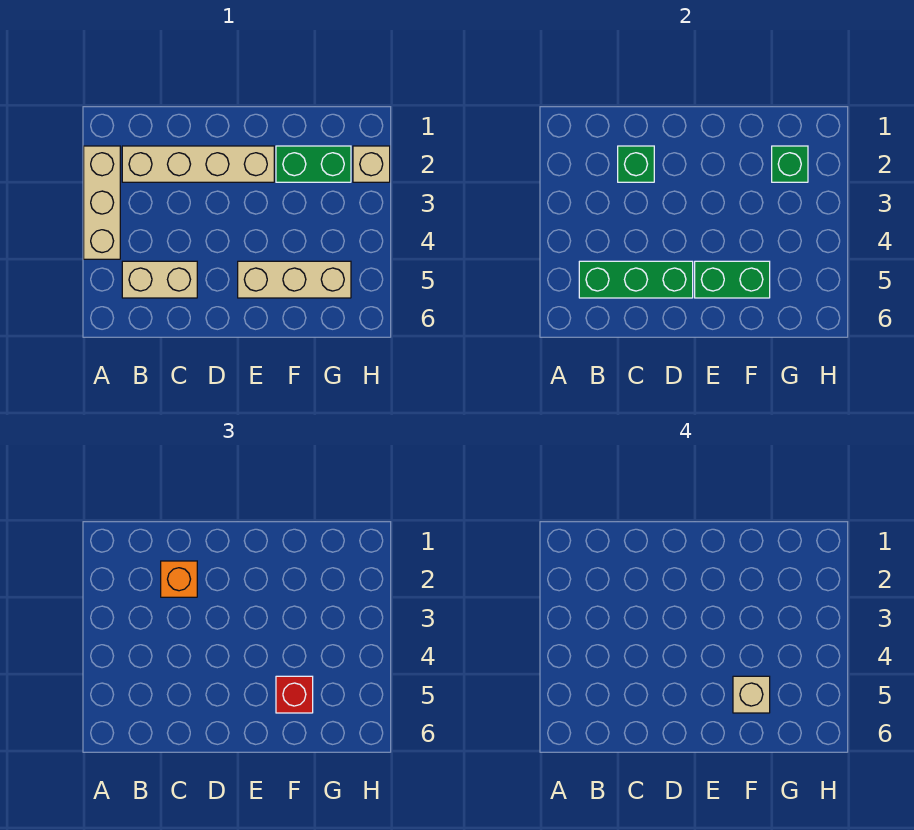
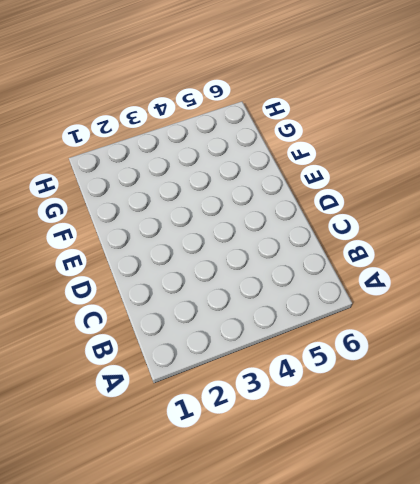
none -> tan 1x3 brick [84,146,120,259]
none -> tan 1x4 brick [122,146,274,182]
none -> tan 1x2 brick [122,261,197,298]

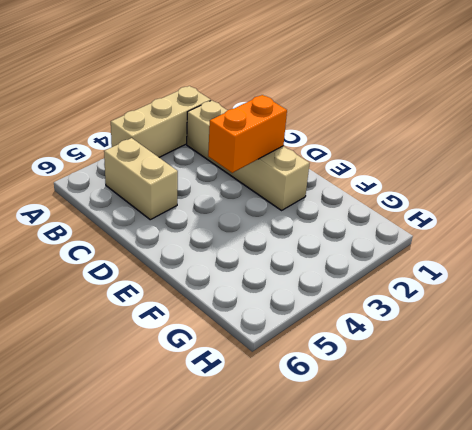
orange 1x2 brick [208,95,287,173] -> none
none -> tan 1x3 brick [238,261,351,298]
none -> green 1x2 brick [276,146,351,182]
none -> tan 1x1 brick [353,146,390,182]

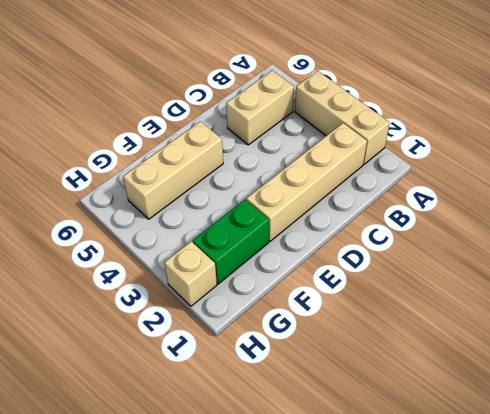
none -> green 1x3 brick [579,261,693,298]
none -> green 1x1 brick [618,146,654,182]
none -> green 1x2 brick [695,261,770,298]

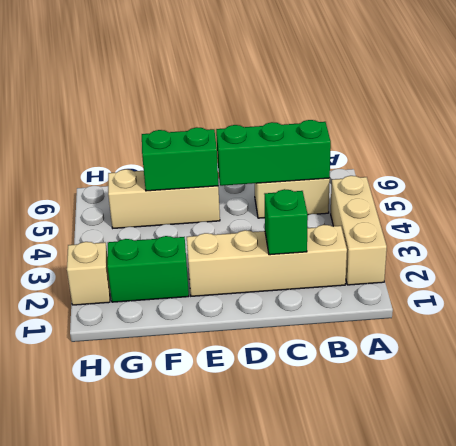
none -> green 1x1 brick [772,146,808,182]
none -> orange 1x1 brick [161,561,197,597]
none -> red 1x1 brick [276,676,313,713]

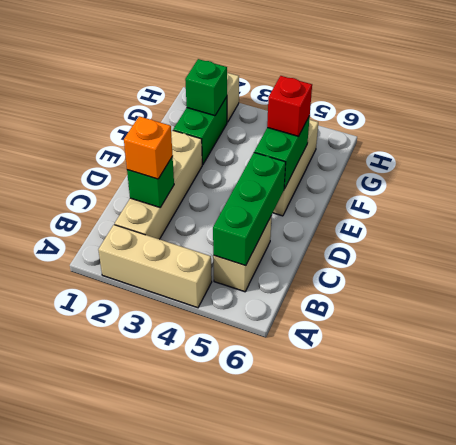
none -> tan 1x1 brick [733,676,770,713]

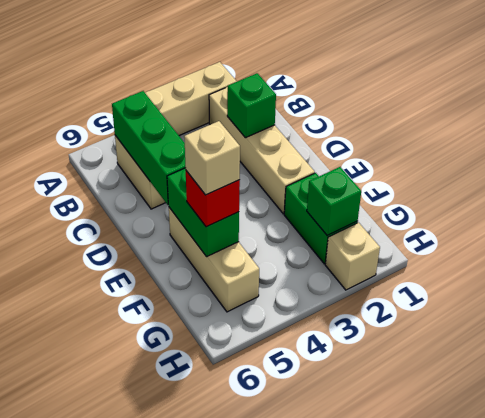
none -> orange 1x1 brick [161,561,197,597]

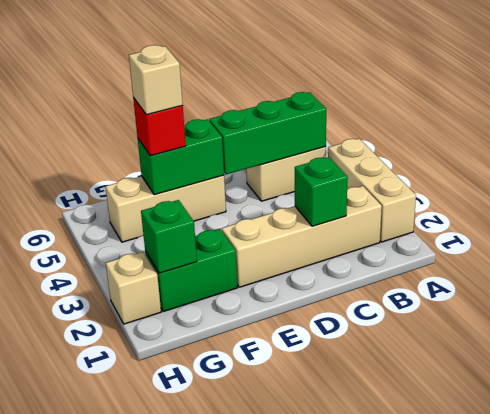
none -> orange 1x1 brick [161,561,197,597]

